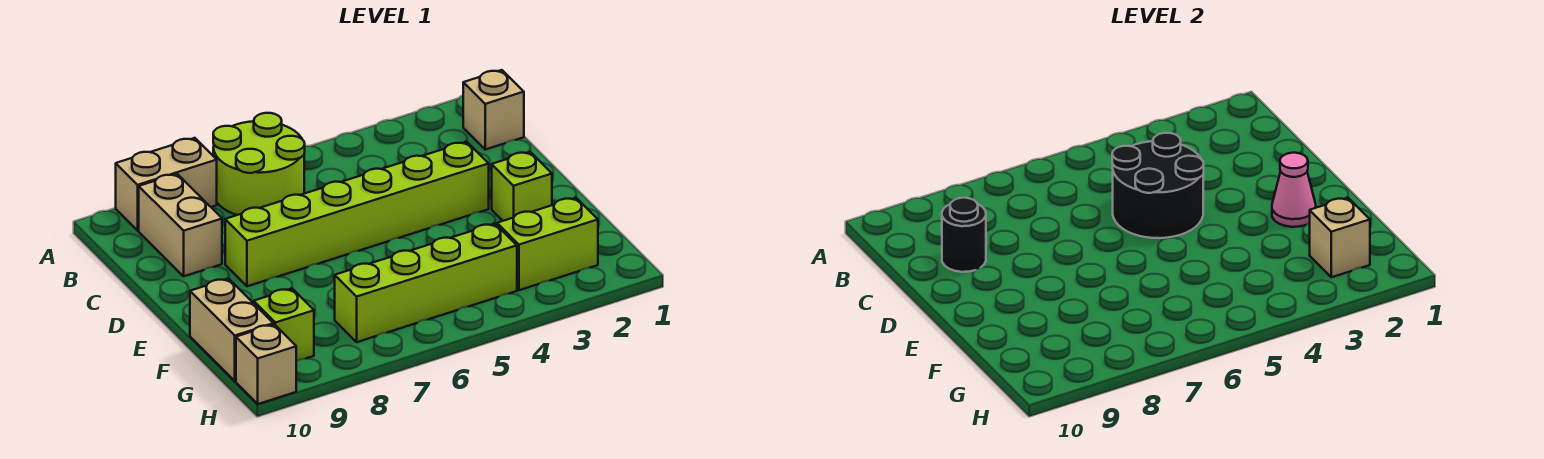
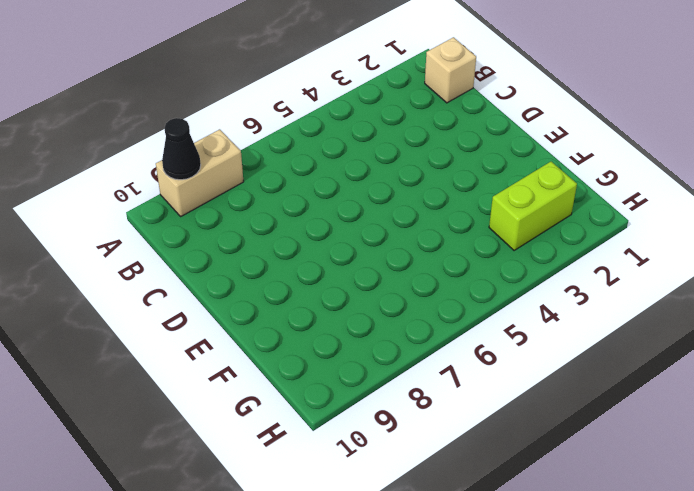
black 1x1 cone [162,118,201,180] -> none
none -> lime 2x2 round brick [213,113,305,215]
none -> tan 1x2 brick [139,174,222,276]
none -> lime 1x6 brick [225,142,489,286]

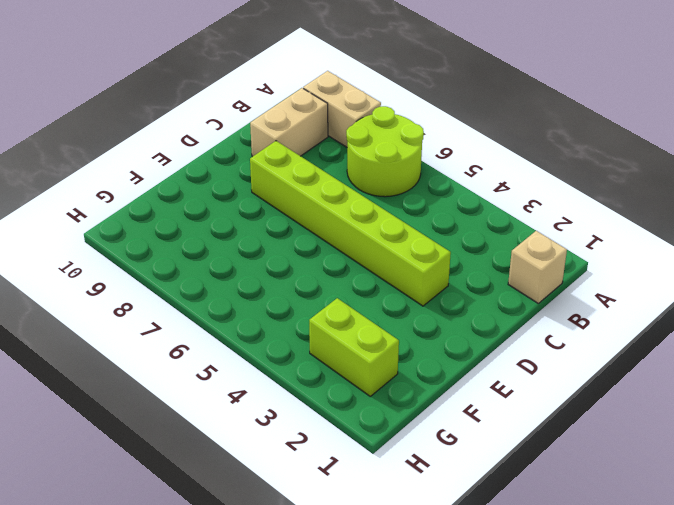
none -> lime 1x1 brick [492,152,552,221]
none -> tan 1x2 brick [190,279,273,381]
none -> lime 1x4 brick [335,224,517,342]

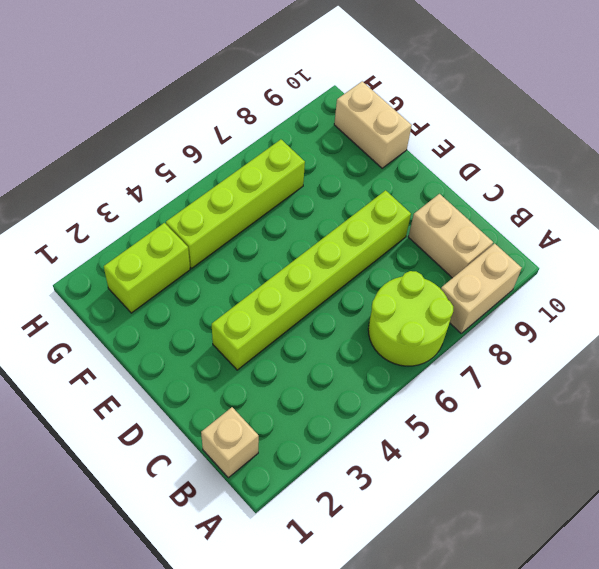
none -> lime 1x1 brick [492,152,552,221]
none -> lime 1x1 brick [254,289,314,361]
none -> tan 1x1 brick [236,324,296,404]

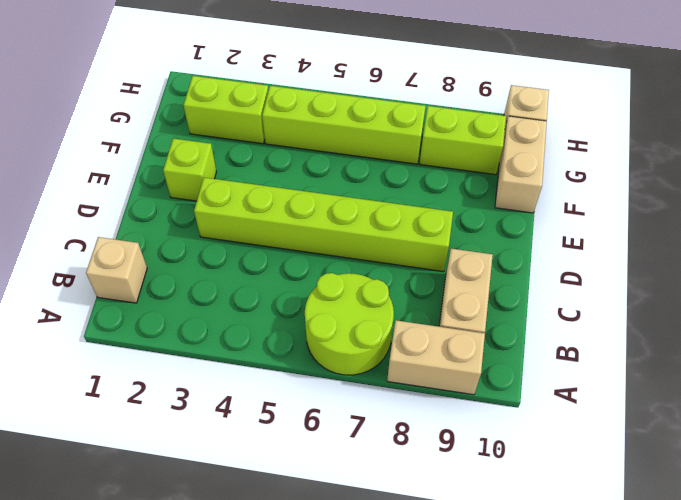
lime 1x2 brick [420,106,506,175] -> lime 1x1 brick [254,289,314,361]
none -> black 2x2 round brick [1112,133,1204,238]
none -> black 1x1 round brick [942,198,986,272]
none -> pink 1x1 cone [1272,153,1316,227]

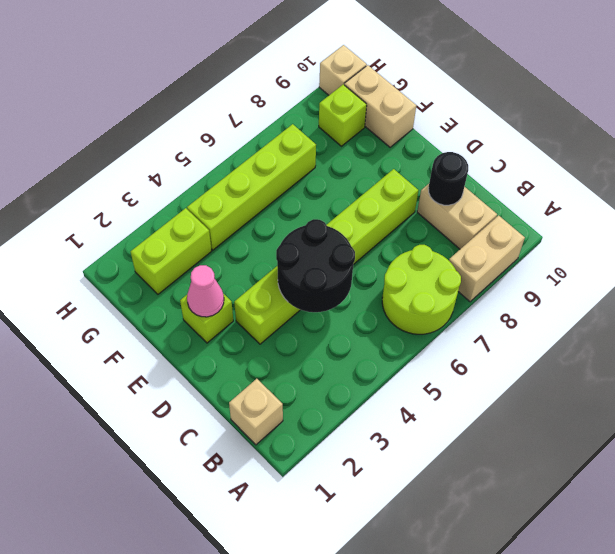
none -> tan 1x1 brick [1310,198,1370,277]

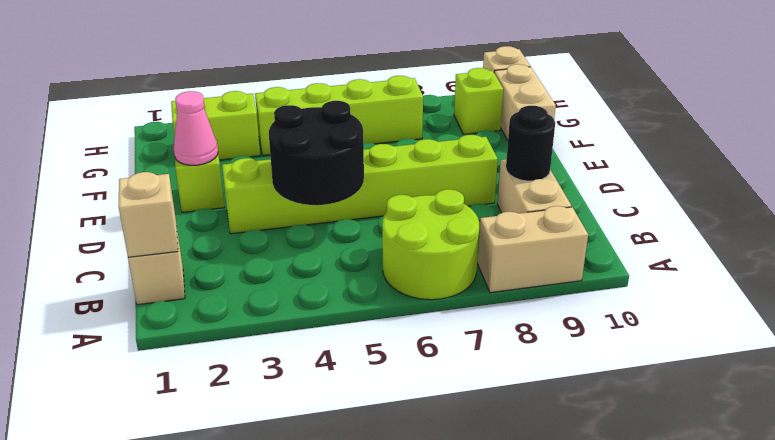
tan 1x1 brick [119,172,178,257] -> tan 1x1 brick moved to [1310,198,1370,277]

